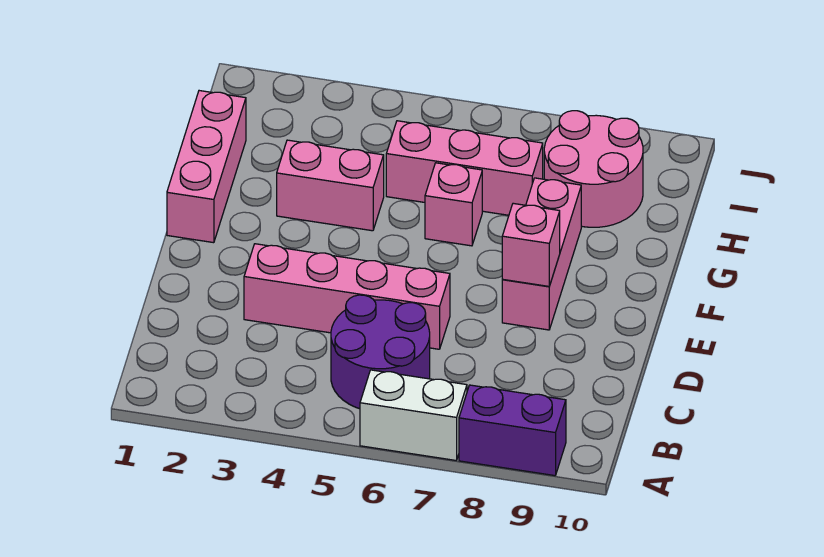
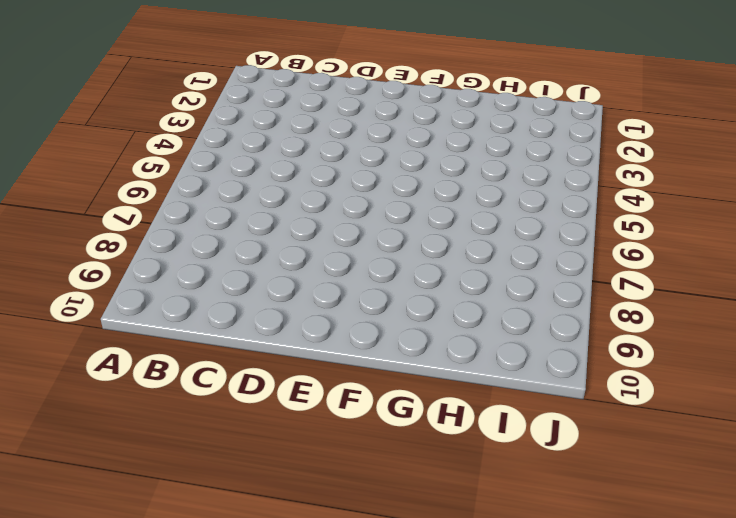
none -> white 1x2 brick [360,370,467,460]
none -> purple 1x2 brick [459,385,566,476]

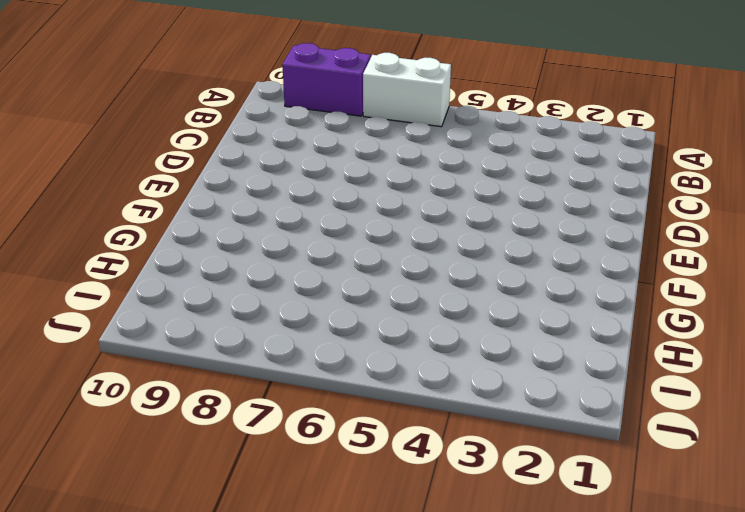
none -> purple 2x2 round brick [331,295,430,409]
none -> pink 1x4 brick [244,244,450,349]

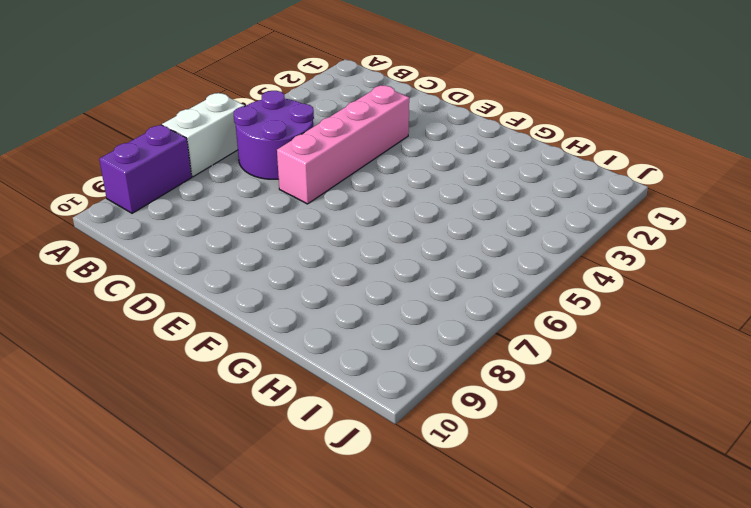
none -> pink 1x3 brick [502,178,581,330]
none -> pink 1x3 brick [167,91,246,243]

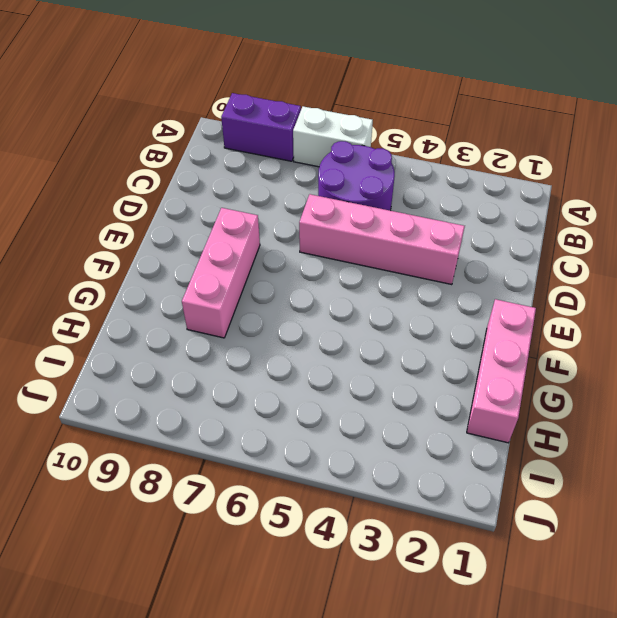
none -> pink 1x2 brick [277,140,384,231]
none -> pink 1x1 brick [425,163,482,246]

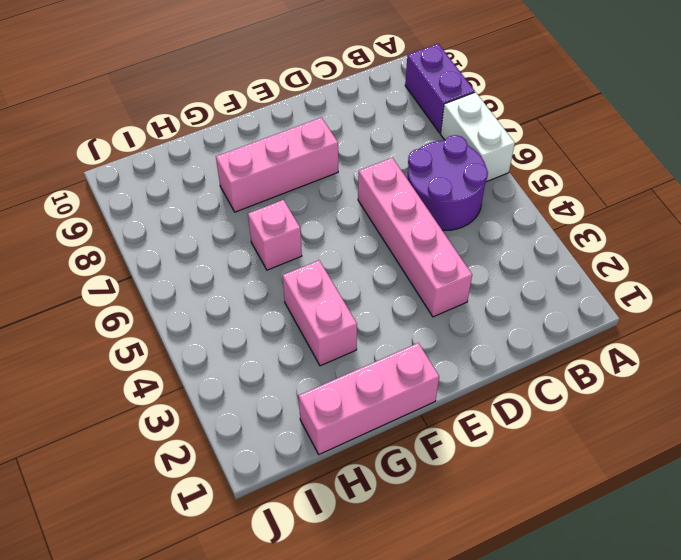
none -> pink 1x3 brick [386,121,543,215]
none -> pink 2x2 round brick [544,111,643,227]

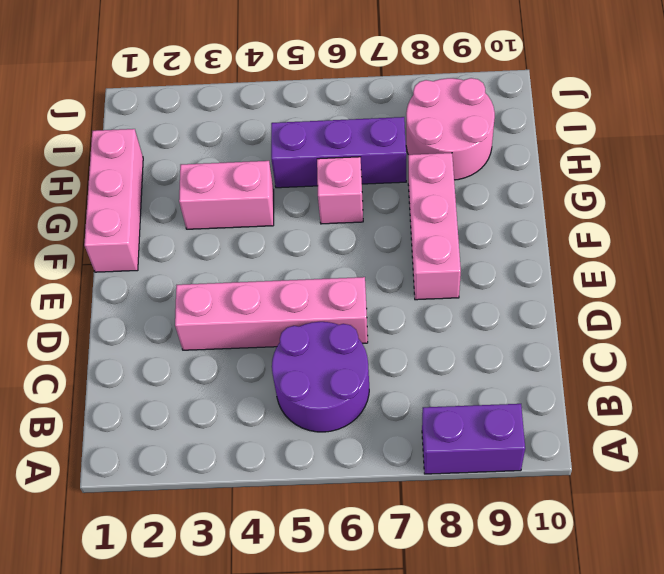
purple 1x3 brick [271,117,406,188] -> pink 1x3 brick [386,121,543,215]
none -> white 1x2 brick [360,370,467,460]
none -> pink 1x1 brick [502,203,560,286]

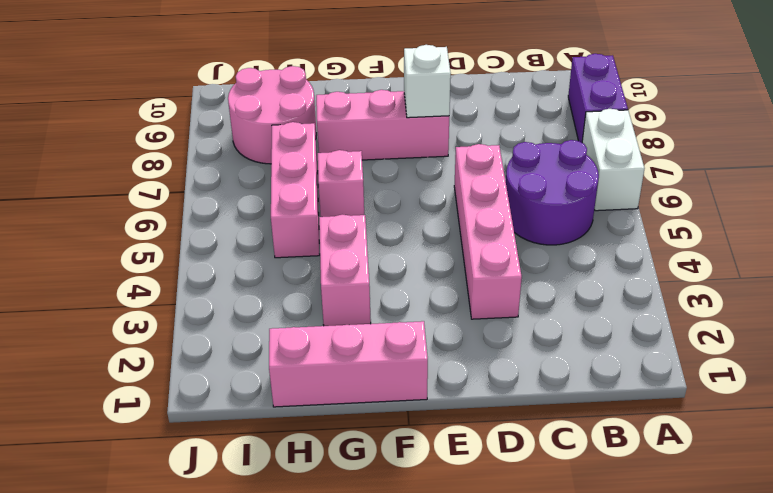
white 1x1 brick [404,45,451,118] -> pink 1x1 brick [502,203,560,286]

